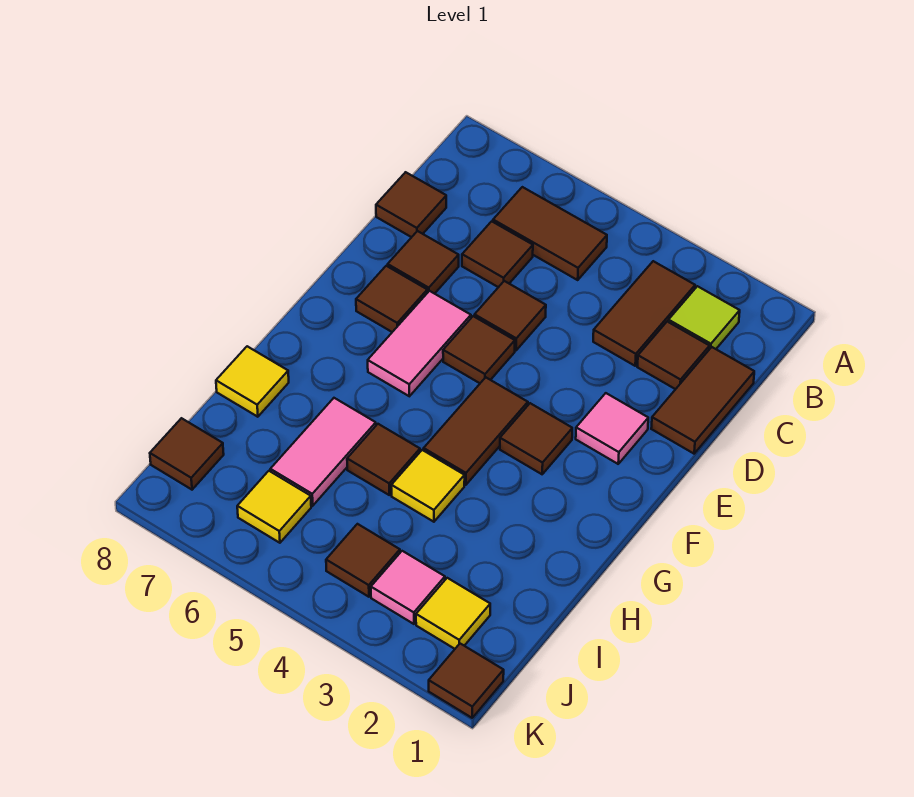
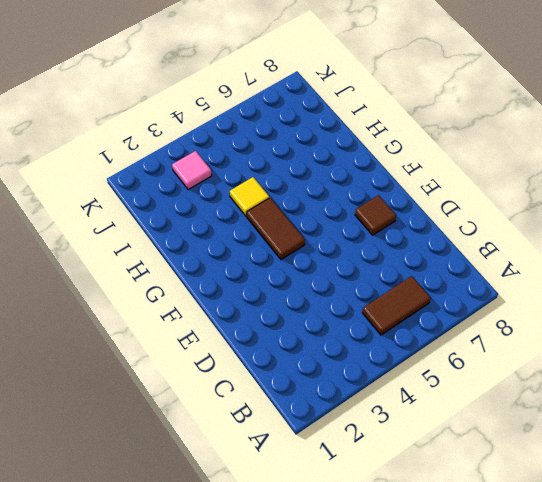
none -> lime 1x1 tile [668,286,740,349]
none -> brown 1x2 tile [593,261,695,366]
none -> brown 1x2 tile [651,347,754,454]

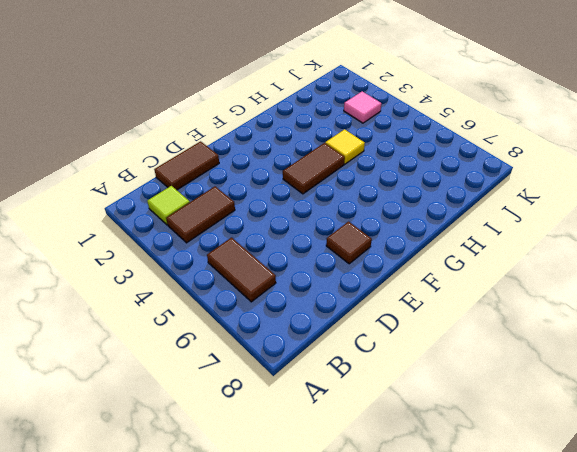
none -> brown 1x1 tile [637,322,710,389]
none -> brown 1x1 tile [462,221,533,287]
none -> brown 1x1 tile [376,172,446,237]

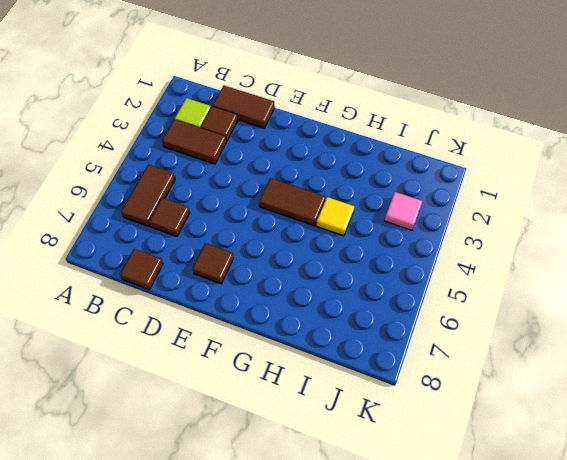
none -> brown 1x1 tile [475,281,546,350]
none -> brown 1x1 tile [388,231,459,294]
none -> pink 1x1 tile [576,393,648,464]

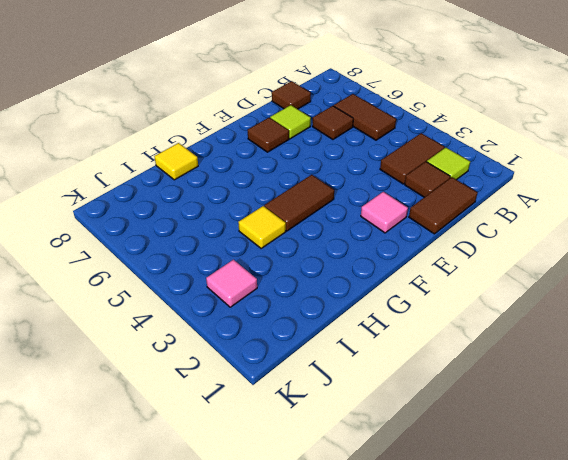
lime 1x1 tile [270,105,311,139] -> brown 1x1 tile [388,231,459,294]
none -> brown 1x1 tile [475,281,546,350]
none -> brown 1x1 tile [443,316,515,383]
none -> pink 1x2 tile [368,291,471,396]

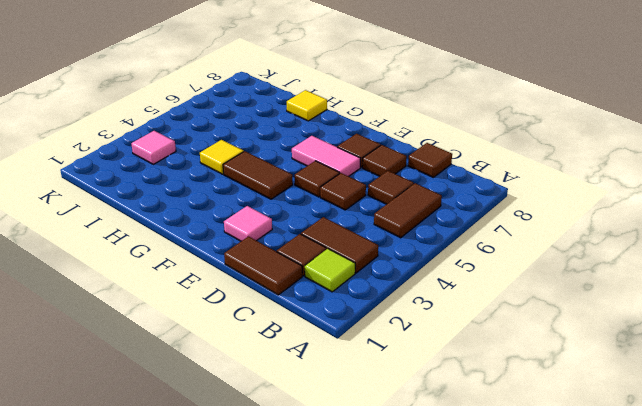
none -> brown 1x1 tile [500,403,572,474]
none -> brown 1x1 tile [347,424,420,495]
none -> pink 1x2 tile [270,398,376,506]

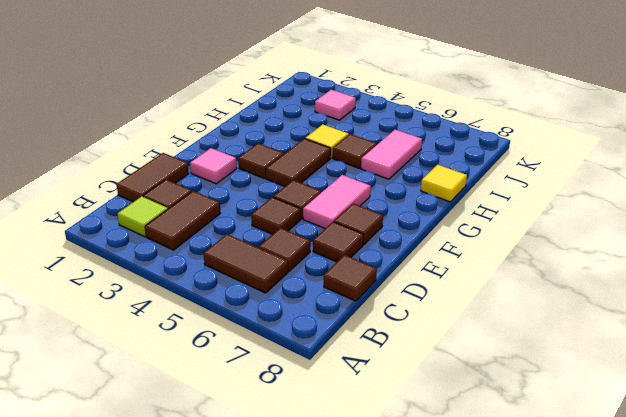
none -> yellow 1x1 tile [416,578,490,649]
none -> brown 1x1 tile [326,524,400,597]
none -> yellow 1x1 tile [237,471,311,543]

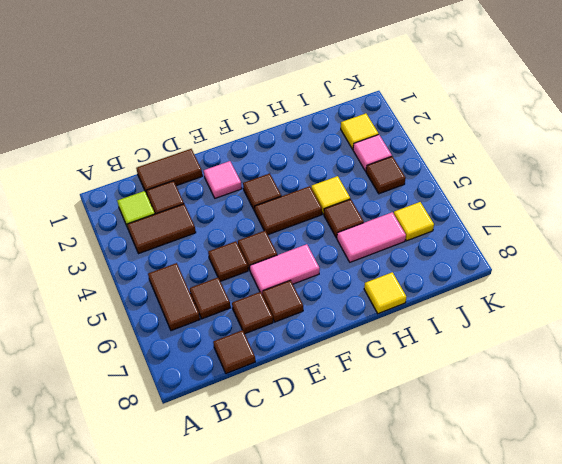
none -> brown 1x1 tile [150,418,224,490]
none -> brown 1x1 tile [429,644,504,718]

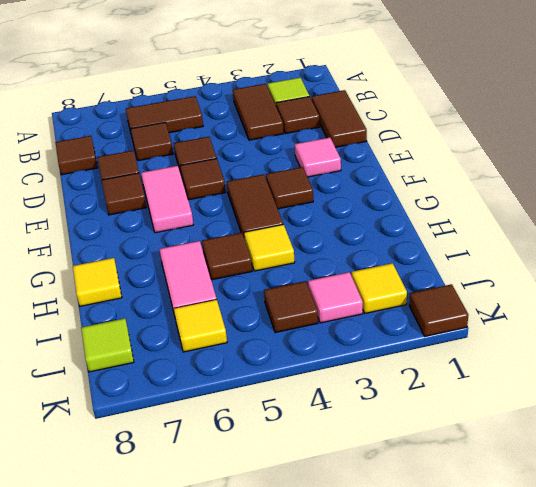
lime 1x1 tile [81,318,134,372] -> brown 1x1 tile [150,418,224,490]

